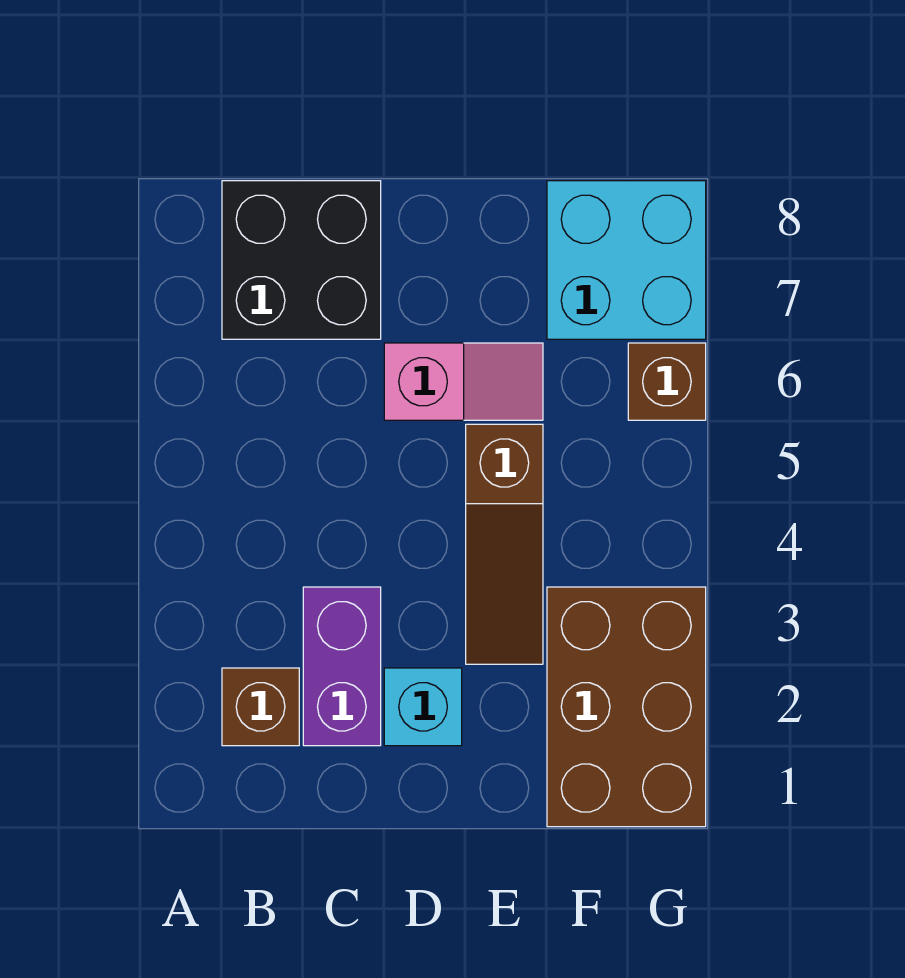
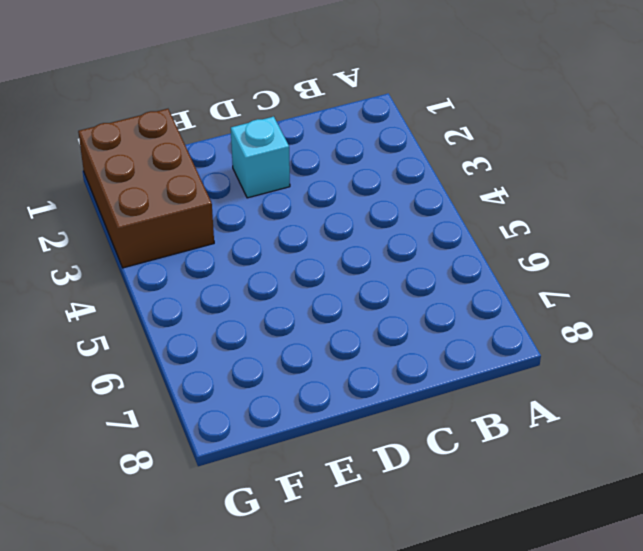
none -> brown 1x1 brick [222,668,299,746]
none -> black 2x2 brick [222,181,381,339]

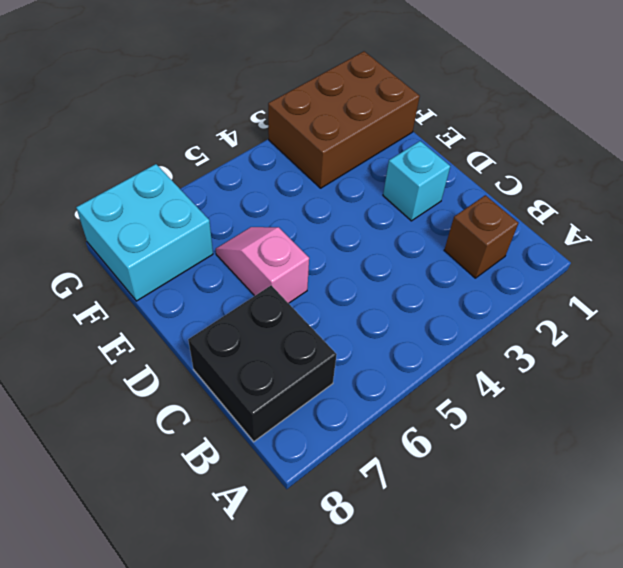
none -> purple 1x2 brick [303,587,381,746]
none -> brown 1x3 slope [466,424,543,664]

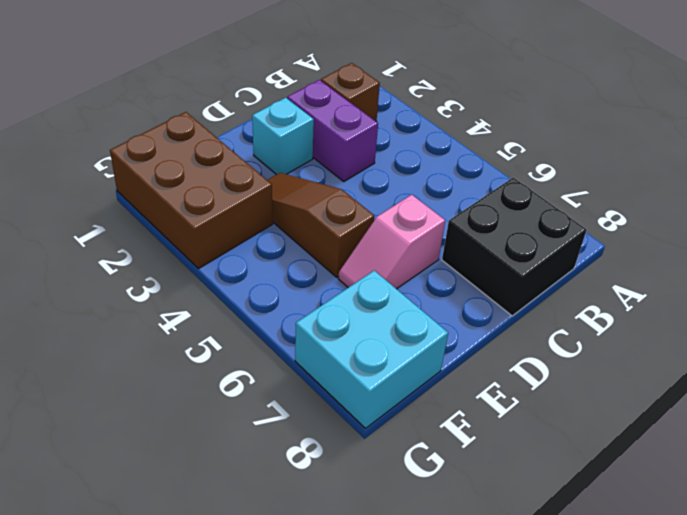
none -> brown 1x1 brick [628,343,706,420]

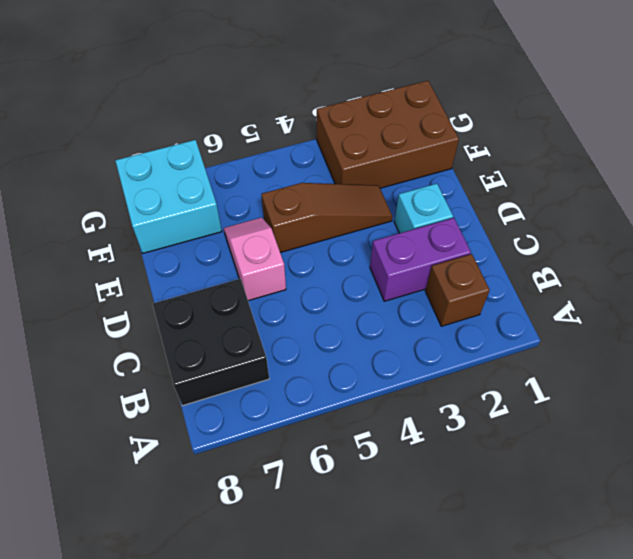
none -> brown 1x1 brick [628,343,706,420]

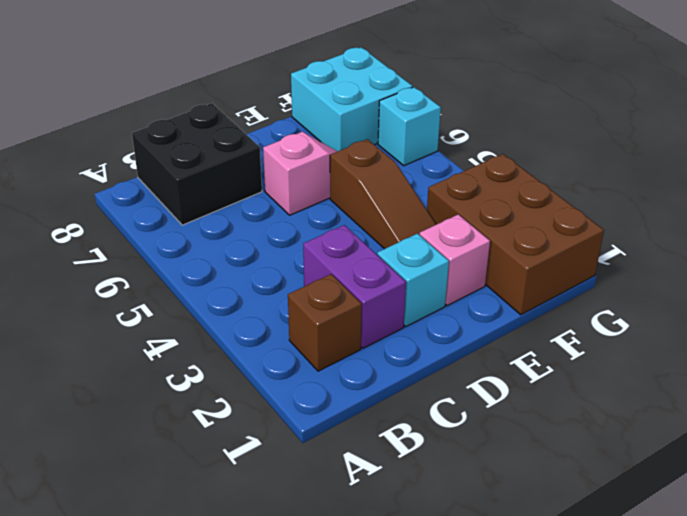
pink 1x1 brick [419,214,490,306] -> none
cyan 1x1 brick [378,87,441,166] -> brown 1x1 brick [628,343,706,420]

